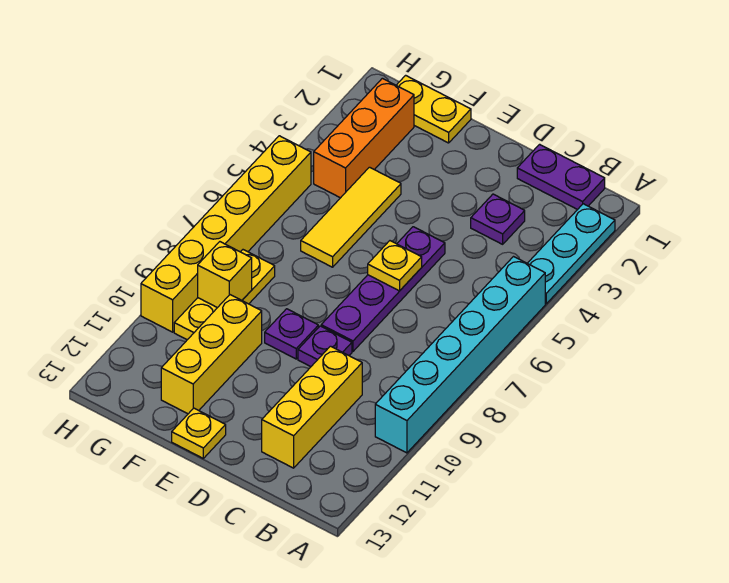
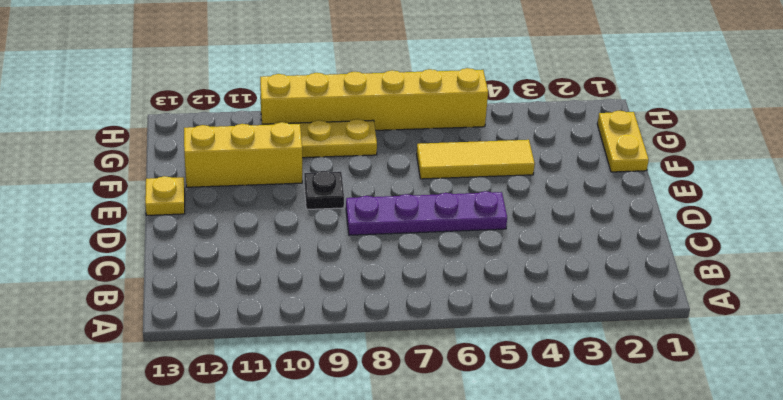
black 1x1 plate [304,171,344,209] -> purple 1x1 plate [265,309,318,359]
none -> cyan 1x3 plate [527,204,615,304]
none -> cyan 1x6 brick [375,257,545,453]
none -> purple 1x2 plate [517,144,605,210]

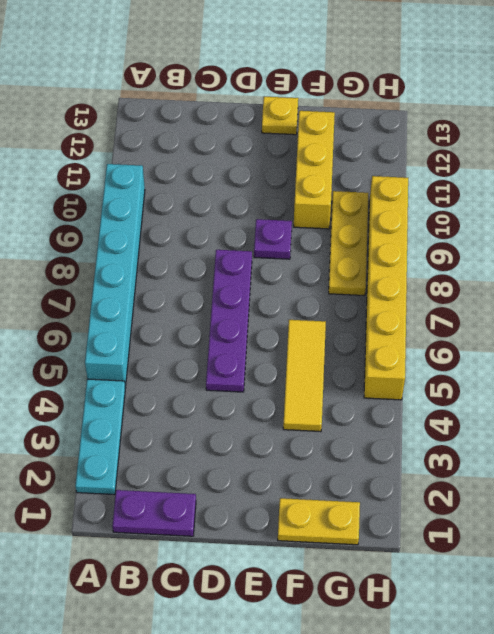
none -> purple 1x1 plate [471,194,525,244]
none -> yellow 1x3 brick [262,346,362,468]
none -> purple 1x1 plate [298,326,352,367]

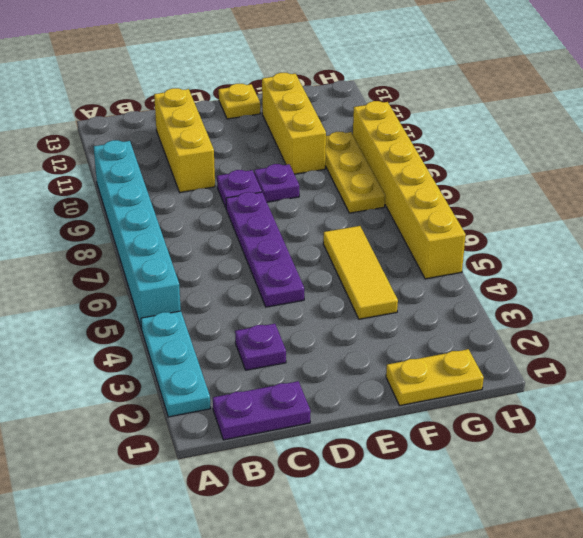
none -> orange 1x3 brick [314,78,414,198]
none -> yellow 1x1 plate [368,241,422,291]
none -> yellow 1x1 brick [198,242,252,308]

